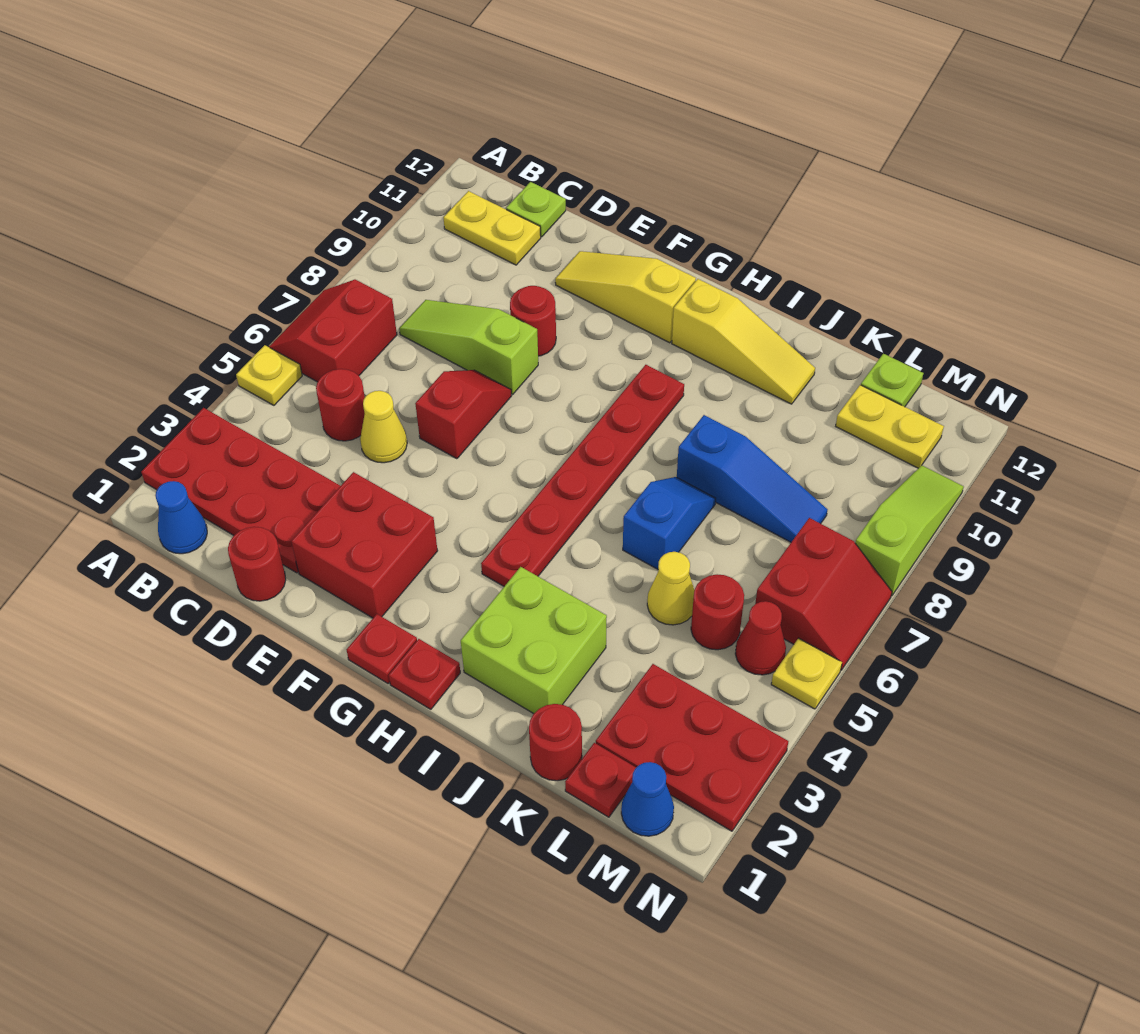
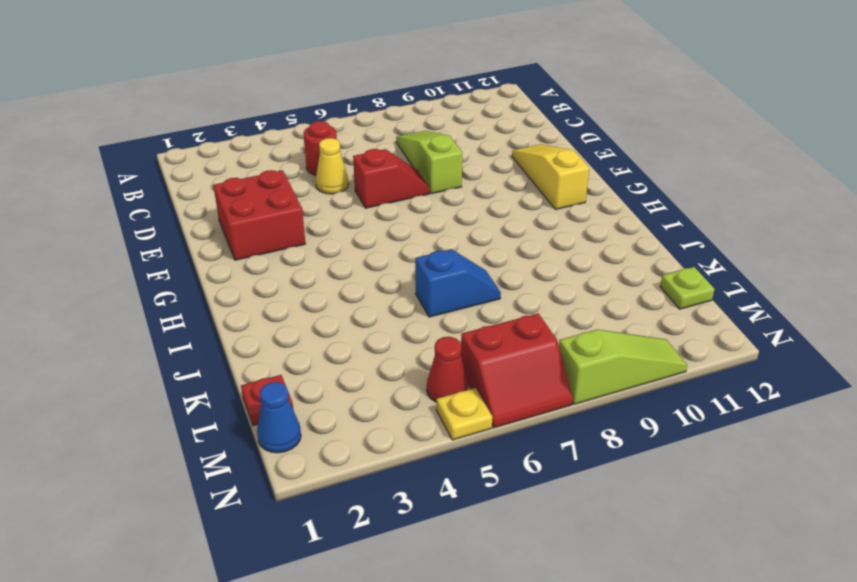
none -> red 2x4 plate [141,408,340,573]
none -> yellow 1x1 plate [236,345,302,405]
none -> red 2x2 slope [269,280,397,382]
none -> blue 1x1 cone [155,481,207,554]

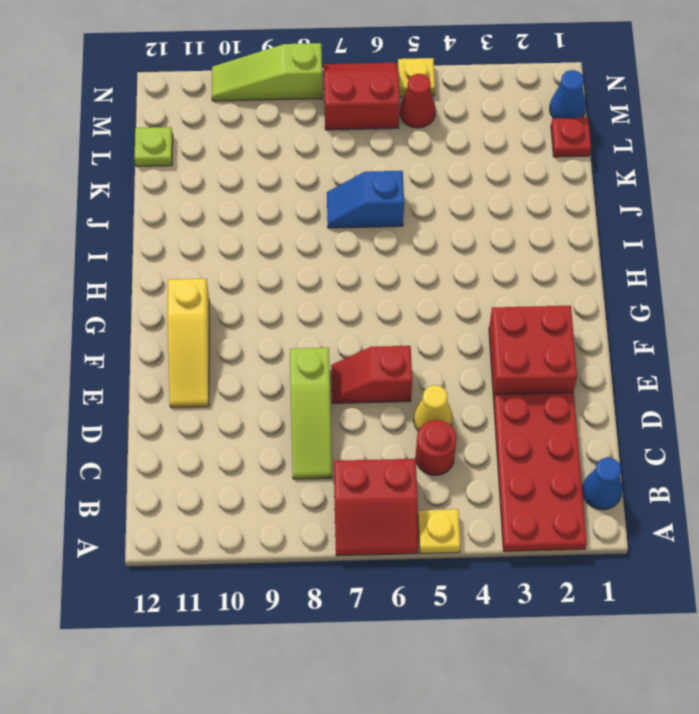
none -> yellow 1x2 plate [443,191,541,265]
none -> lime 1x1 plate [506,182,566,237]
none -> red 1x1 round brick [228,527,286,601]
none -> red 1x1 round brick [510,286,556,356]

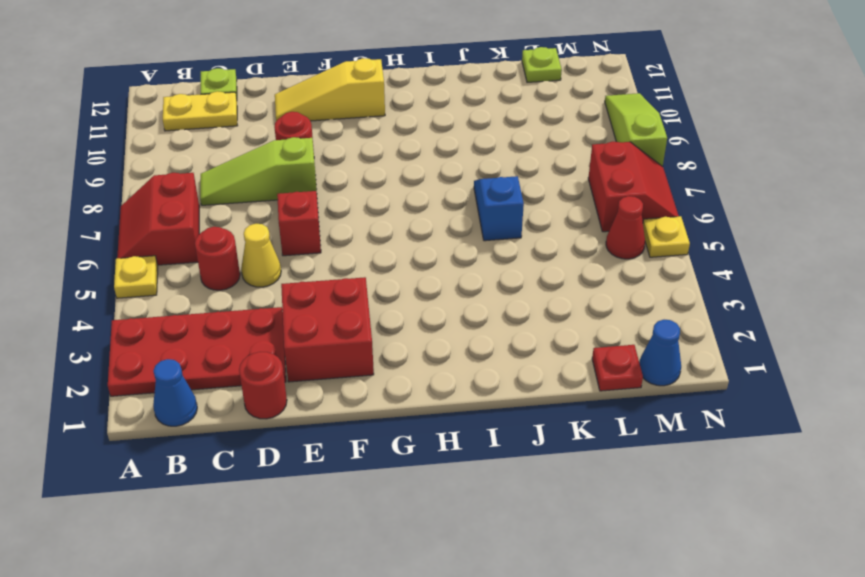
none -> red 1x1 plate [347,614,417,683]
none -> red 1x1 plate [389,639,460,709]
none -> red 1x6 plate [481,365,684,586]
none -> yellow 1x3 slope [672,279,815,404]

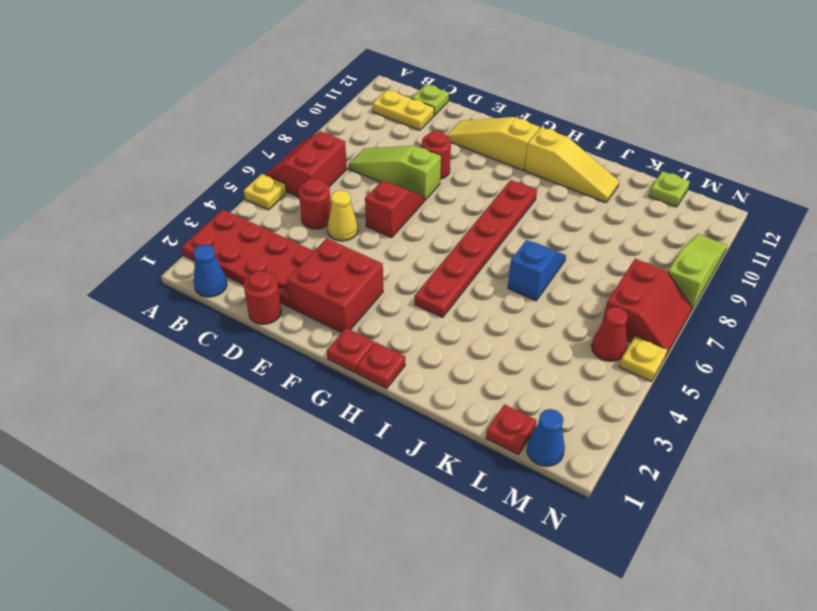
none -> lime 2x2 brick [461,567,607,714]
none -> blue 1x3 slope [677,415,828,542]
none -> red 1x1 round brick [529,704,582,781]
none -> yellow 1x1 cone [647,552,694,625]

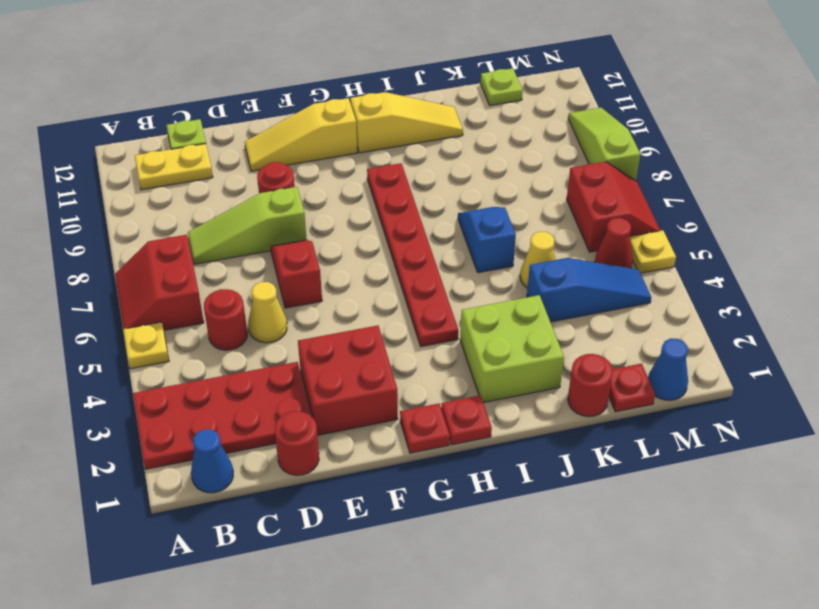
blue 1x3 slope [527,258,651,322] -> blue 1x3 slope moved to [677,415,828,542]
none -> red 2x3 plate [596,664,788,831]
none -> red 1x1 round brick [691,574,744,650]
none -> yellow 1x2 plate [836,385,944,468]

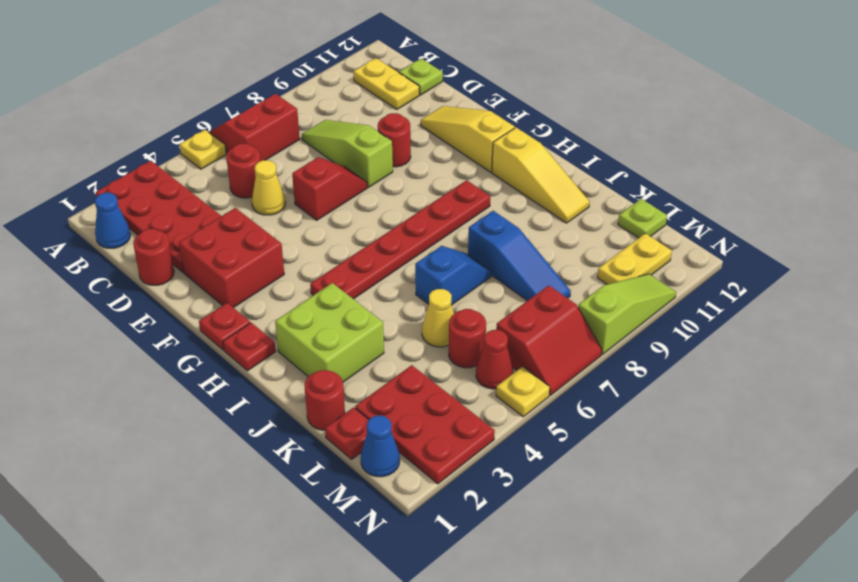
yellow 1x2 plate [597,233,672,284] -> yellow 1x2 plate turned to [836,385,944,468]

